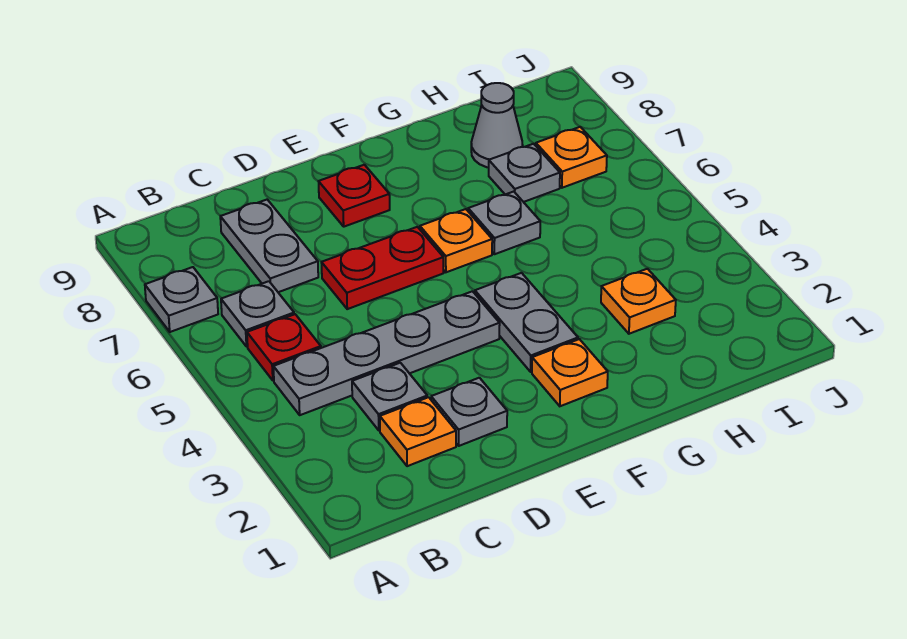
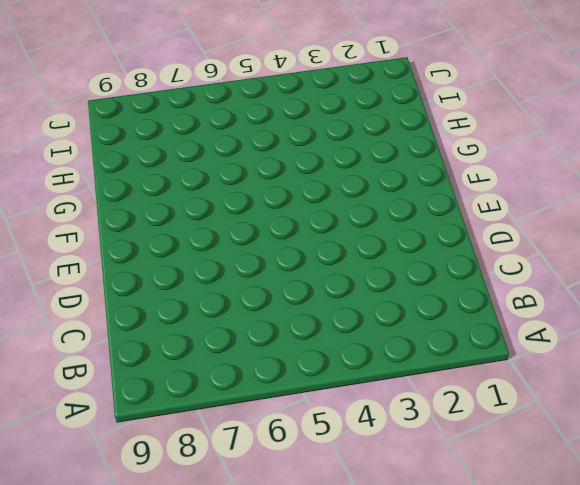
none -> grey 1x1 plate [145,267,218,332]
none -> grey 1x4 plate [273,291,500,415]
none -> red 1x1 plate [247,314,321,381]

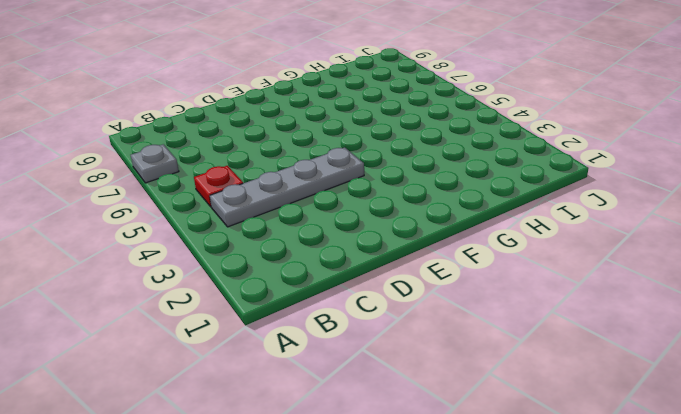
none -> grey 1x1 plate [221,281,294,347]
none -> orange 1x1 plate [380,397,456,466]
none -> grey 1x1 plate [352,363,427,430]

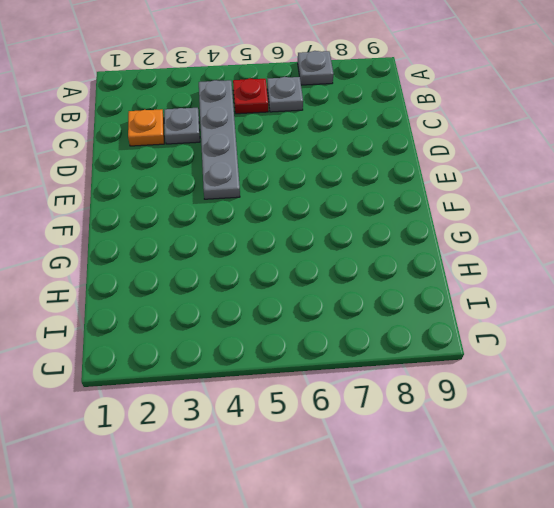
none -> grey 1x2 plate [220,200,318,292]
none -> grey 1x1 plate [431,378,507,446]
none -> red 1x2 plate [321,227,444,309]

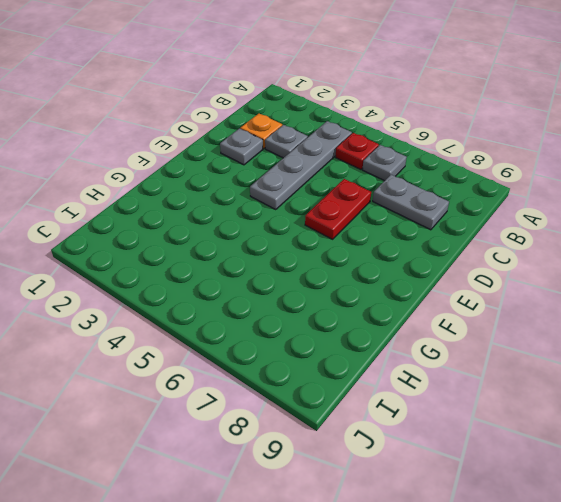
none -> grey 1x1 plate [145,267,218,332]
none -> red 1x1 plate [318,165,390,227]
none -> orange 1x1 plate [532,339,608,406]

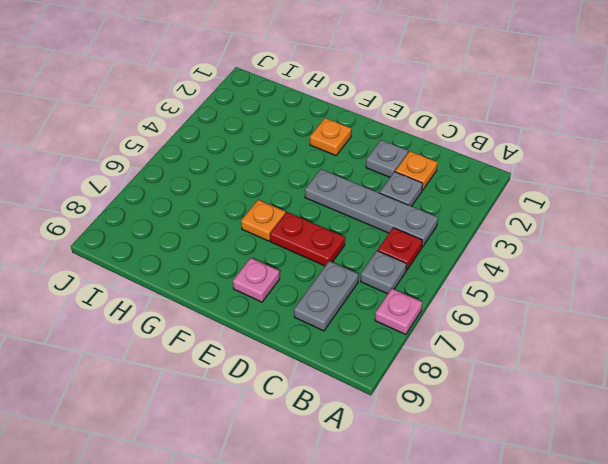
pink 1x1 plate [375,289,422,335] -> grey 1x1 plate [145,267,218,332]
pink 1x1 plate [233,258,280,302] -> red 1x1 plate [318,165,390,227]
none -> grey 1x2 plate [475,273,578,372]
none -> grey 1x1 plate [468,192,540,254]
none -> orange 1x1 plate [601,269,676,334]

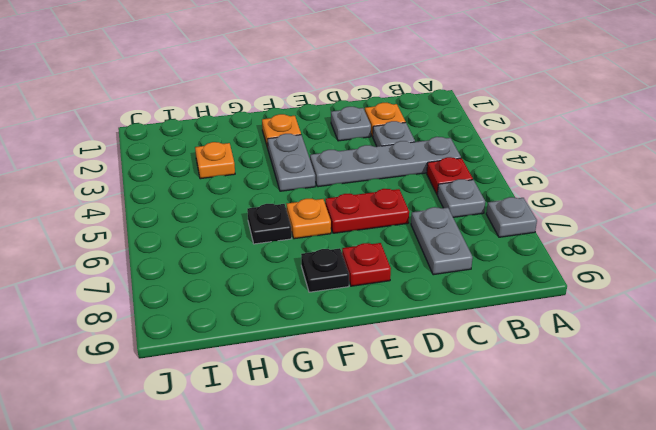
black 1x1 plate [301,248,349,292] -> none
black 1x1 plate [247,204,292,244] -> grey 1x1 plate [468,192,540,254]
none -> grey 1x1 plate [489,144,560,202]
none -> grey 1x1 cone [471,83,523,168]
none -> orange 1x1 plate [536,127,607,188]

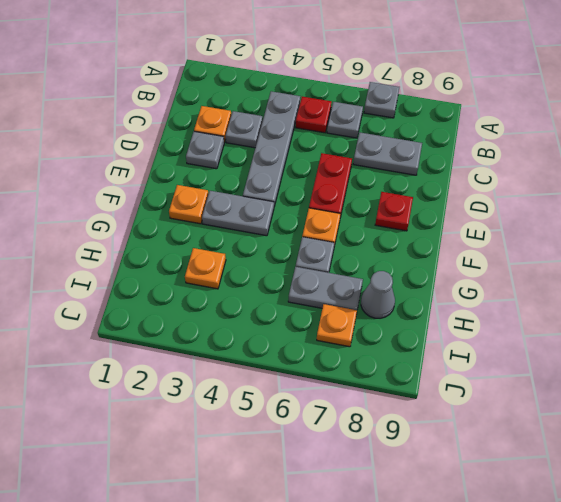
grey 1x2 plate [288,267,363,310] -> grey 1x1 plate [489,144,560,202]

